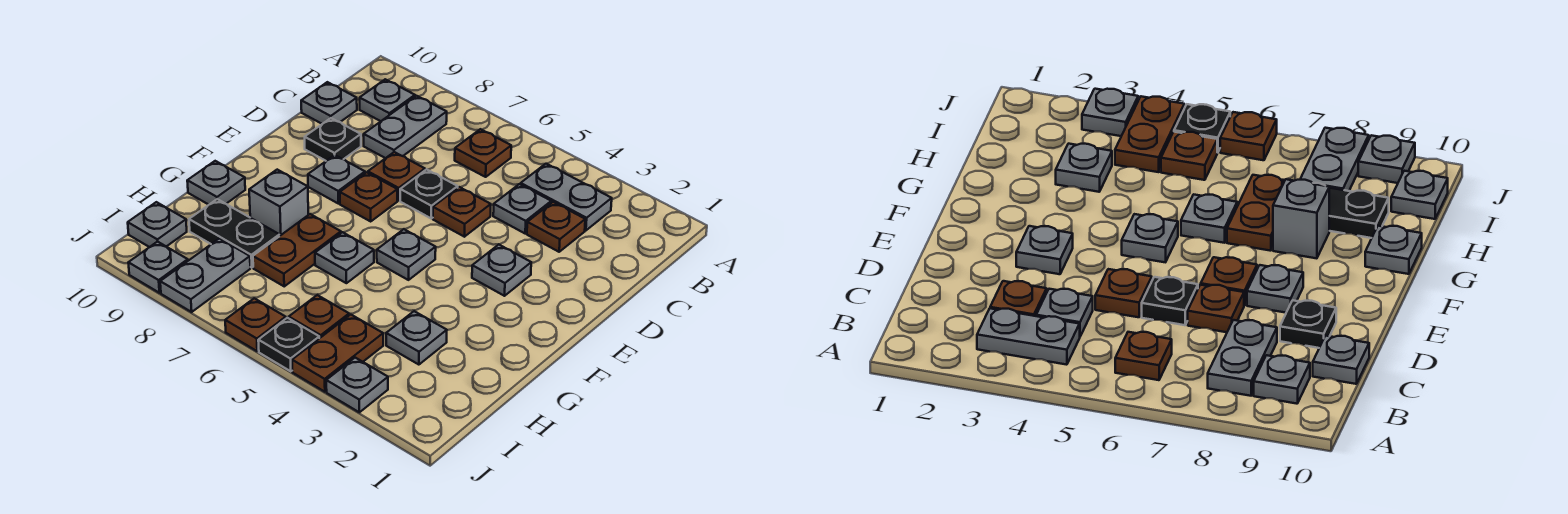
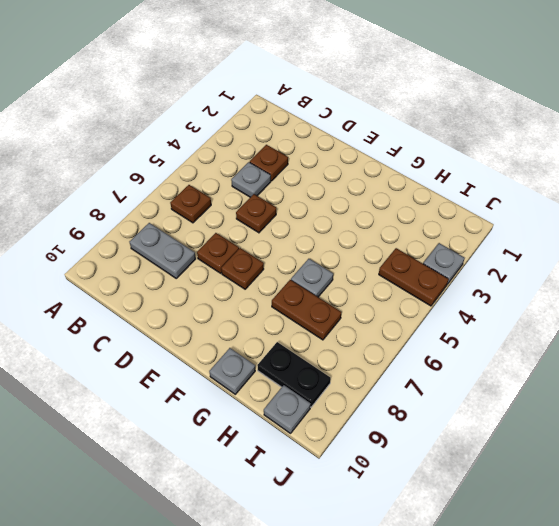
black 1x2 plate [257,342,331,407] -> black 1x2 plate turned to [189,199,279,268]
none -> grey 1x2 plate [521,164,612,230]
none -> grey 1x1 plate [360,79,415,121]
none -> grey 1x1 plate [301,82,357,124]

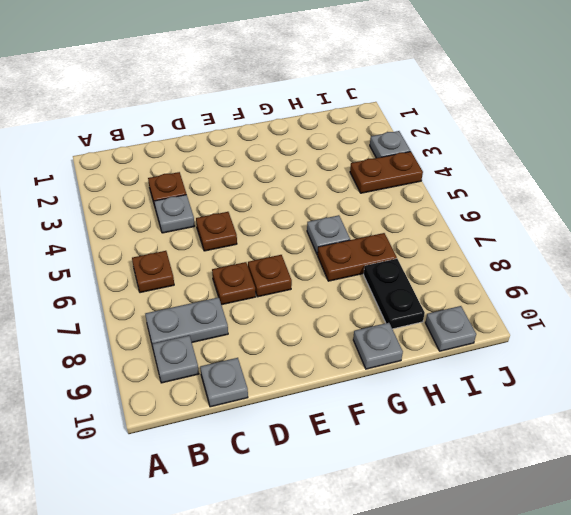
none -> grey 1x2 plate [521,164,612,230]
none -> black 1x1 plate [400,169,458,218]
none -> black 1x1 plate [305,118,361,161]

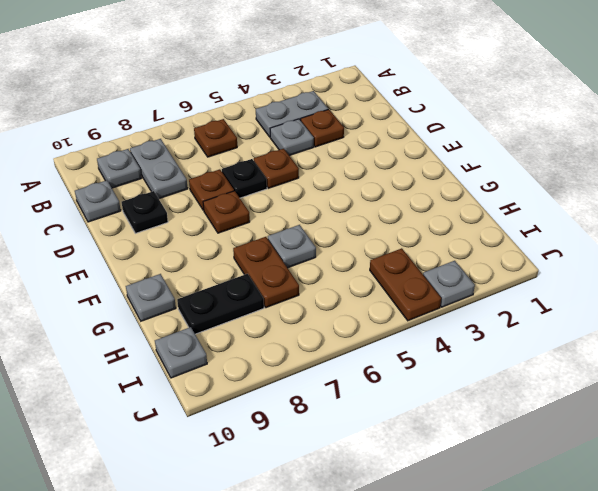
none -> grey 1x1 plate [472,245,531,296]
none -> grey 1x1 plate [308,155,365,204]
none -> grey 1x1 plate [377,229,436,280]

